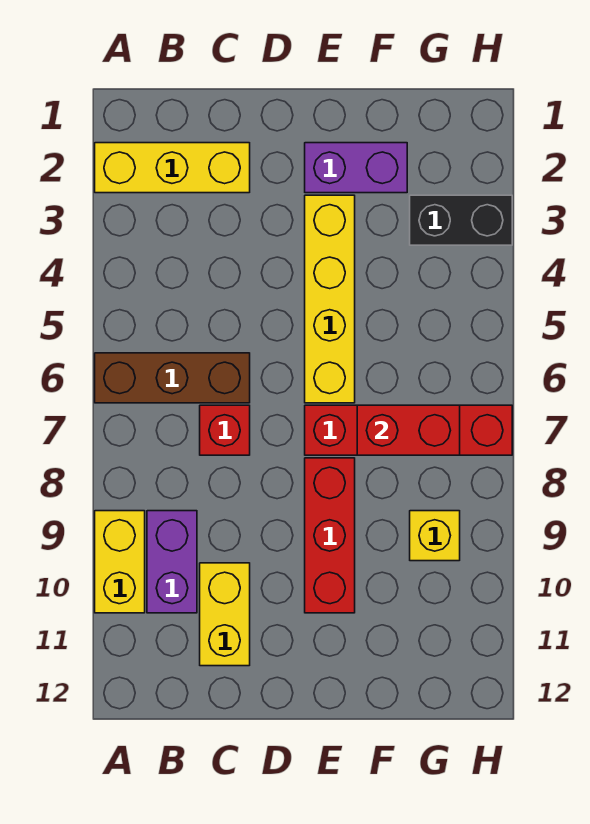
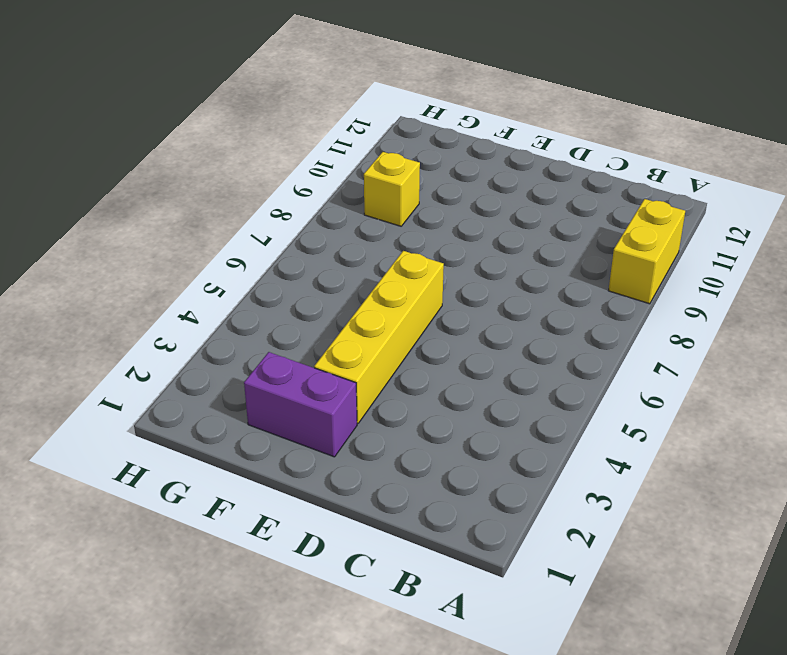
none -> yellow 1x3 brick [95,143,250,193]
none -> brown 1x3 brick [95,353,250,403]
none -> purple 1x2 brick [147,511,197,613]

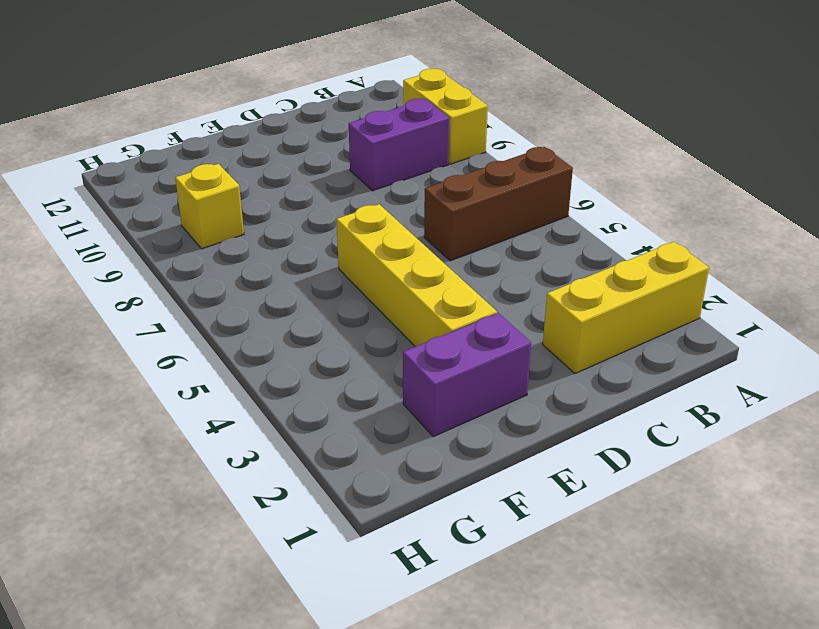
purple 1x2 brick [349,99,450,191] -> purple 1x2 brick turned to [147,511,197,613]
none -> red 1x1 brick [200,405,250,455]
none -> yellow 1x2 brick [200,563,250,666]
none -> red 1x4 brick [305,405,512,455]

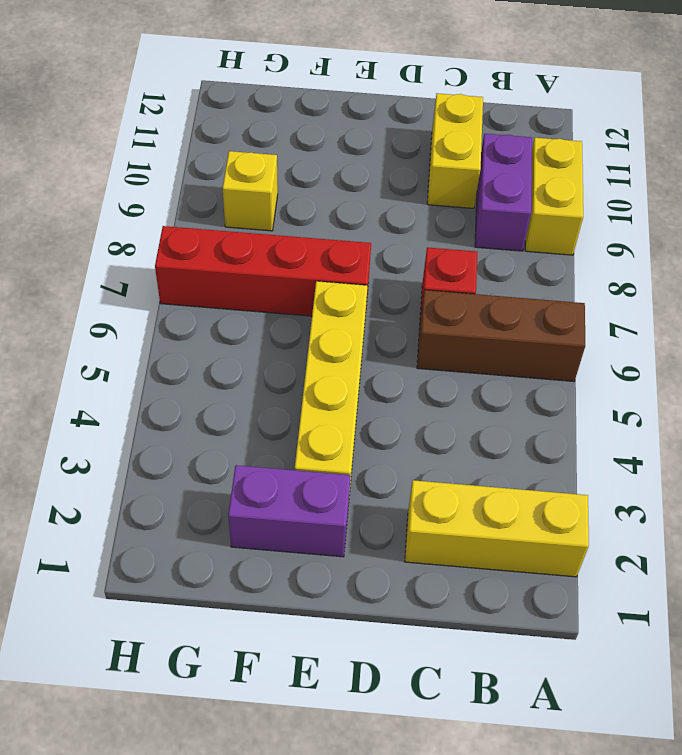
none -> red 1x3 brick [305,458,355,613]
none -> black 1x2 brick [410,195,512,245]
none -> red 1x2 brick [357,405,460,455]

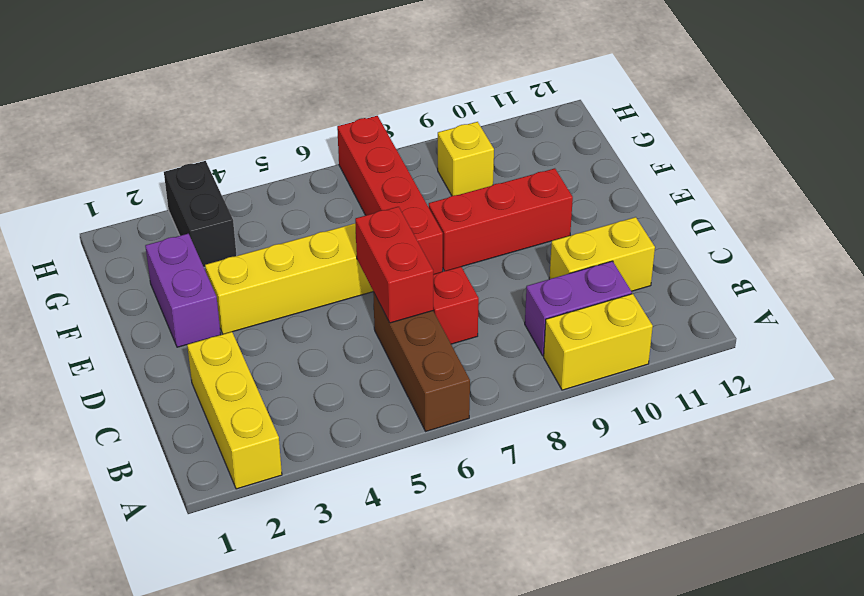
red 1x2 brick [355,207,433,323] -> red 1x2 brick moved to [357,405,460,455]

